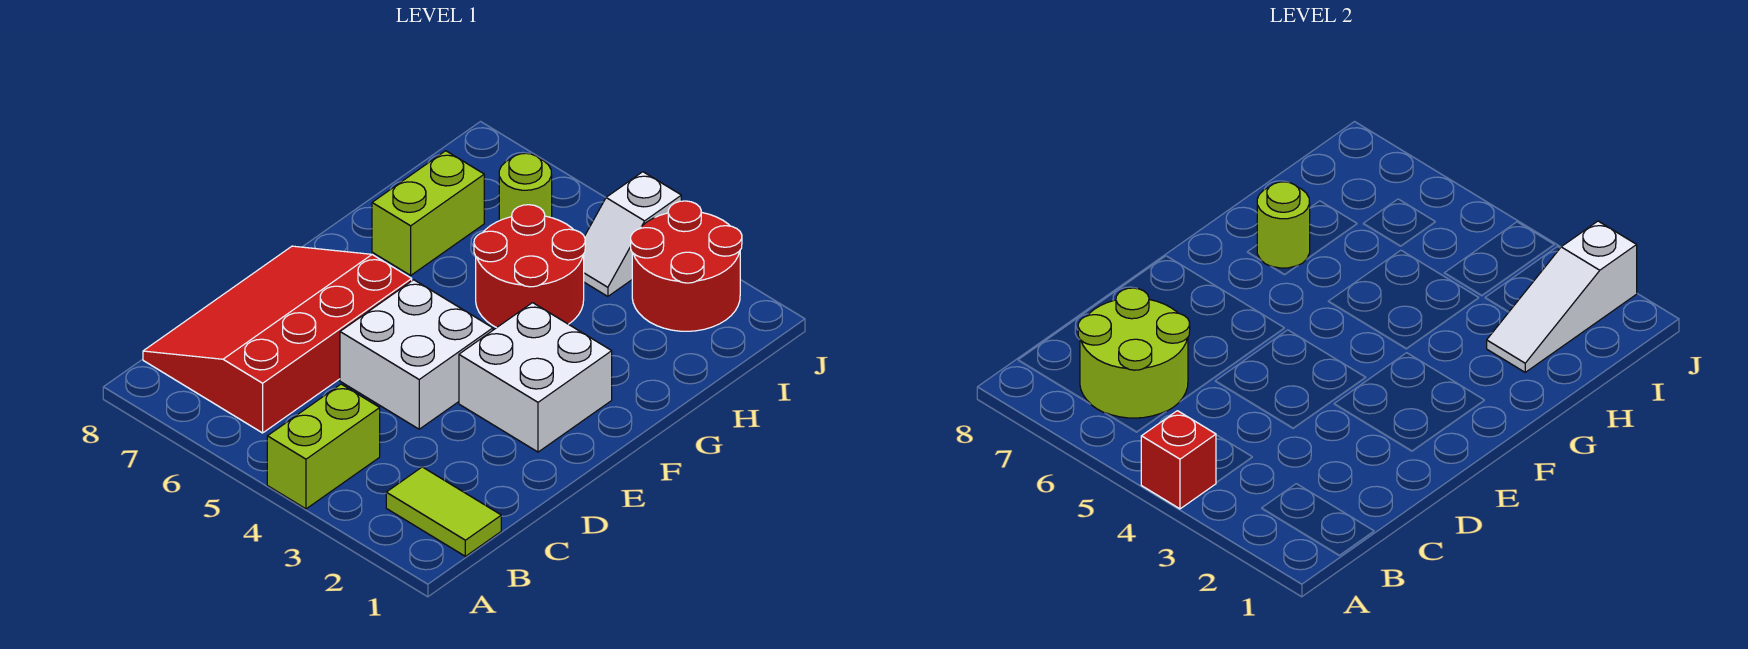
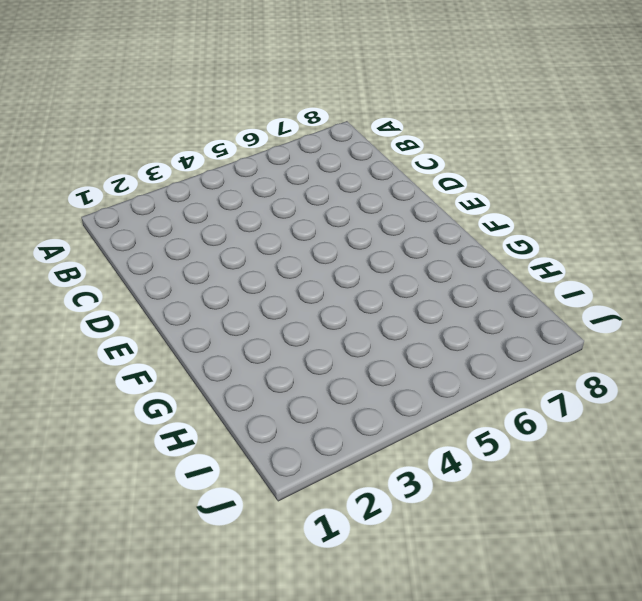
none -> lime 1x2 brick [267,384,380,509]
none -> lime 1x2 tile [386,467,501,556]
none -> red 3x4 slope [143,246,412,433]

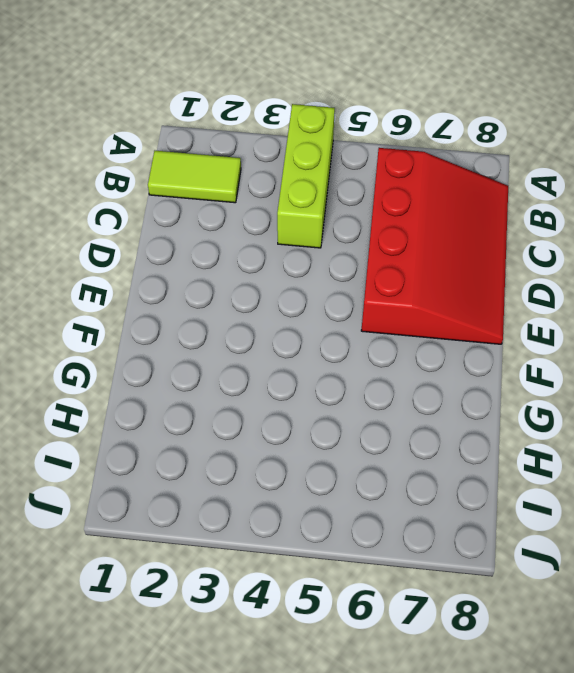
lime 1x3 brick [277,104,335,248] -> lime 1x2 brick [267,384,380,509]
none -> white 2x2 brick [340,280,493,429]
none -> white 2x2 brick [459,303,612,452]
none -> red 2x2 round brick [474,205,585,328]

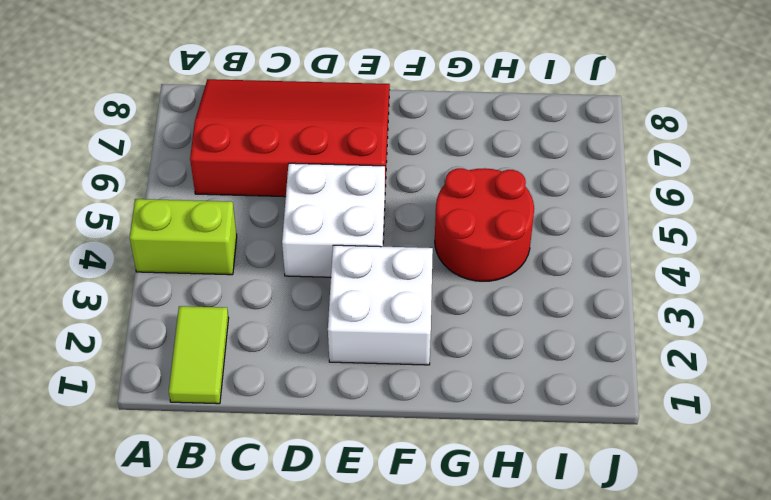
none -> lime 1x2 brick [372,151,484,275]
none -> red 2x2 round brick [631,201,742,331]
none -> white 1x2 slope [584,172,681,296]

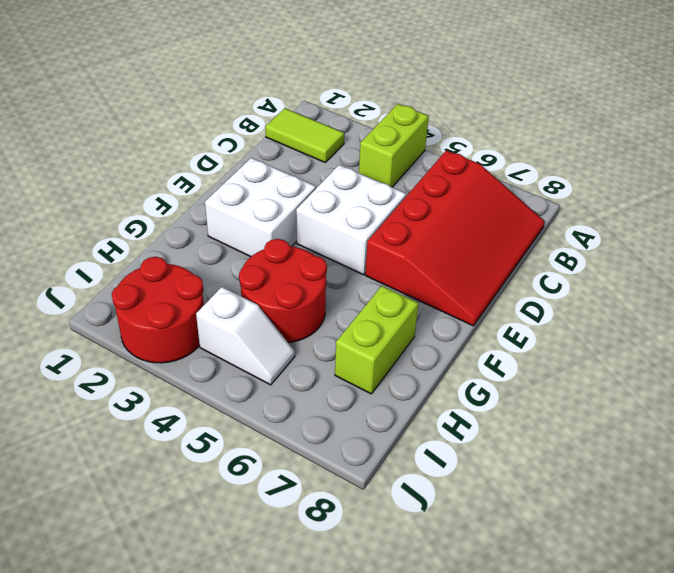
white 1x2 slope [196,287,295,385] -> white 1x2 slope turned to [584,172,681,296]
none -> lime 1x1 round brick [499,153,552,221]
none -> red 1x1 brick [1141,411,1216,509]
none -> lime 2x2 round brick [1078,288,1190,418]

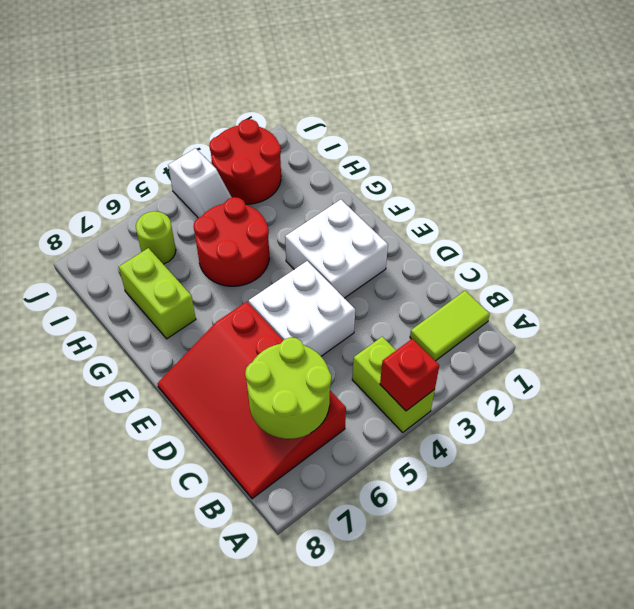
none -> lime 1x1 round brick [1257,182,1310,268]
none -> white 1x3 slope [1487,221,1637,372]

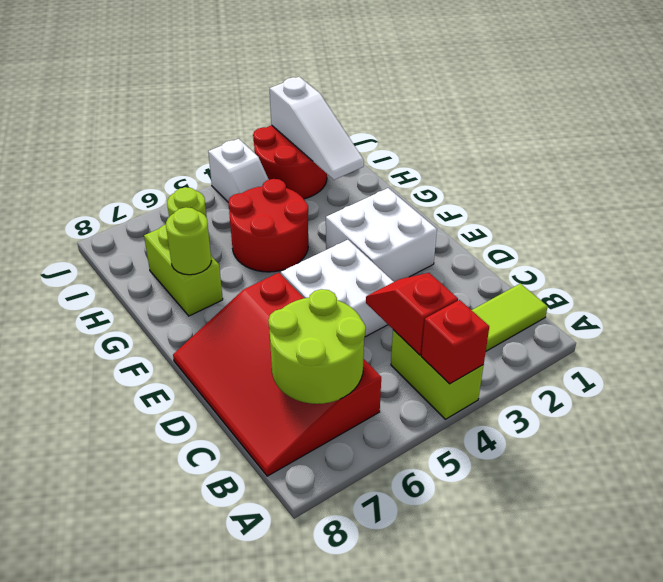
red 1x2 slope [366,273,458,355] -> none

